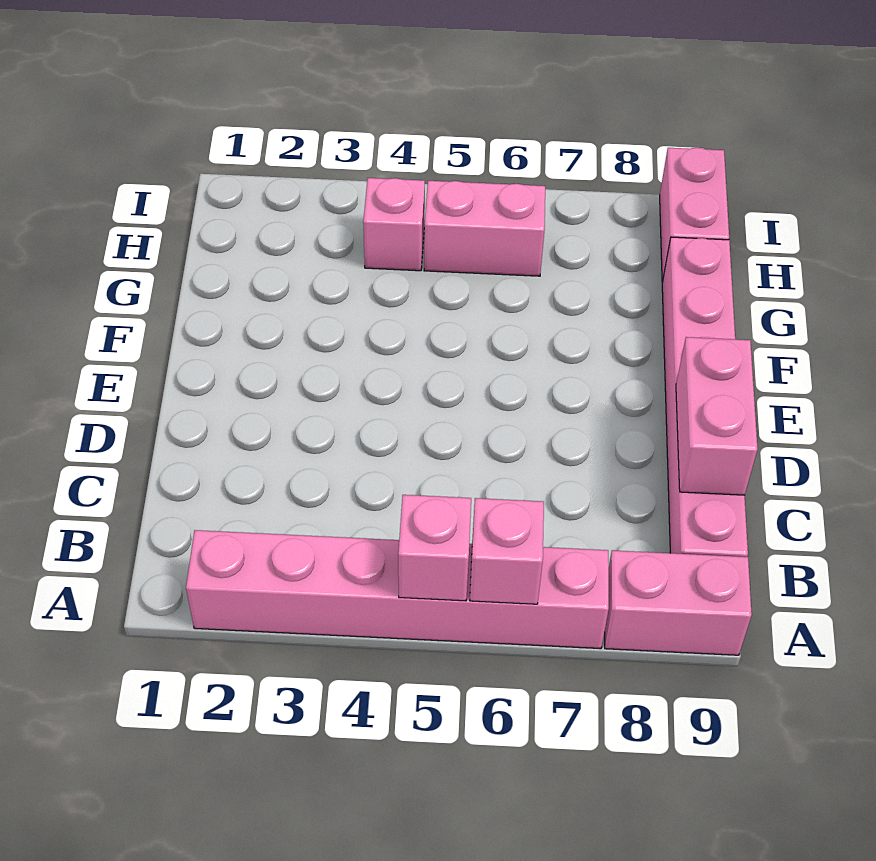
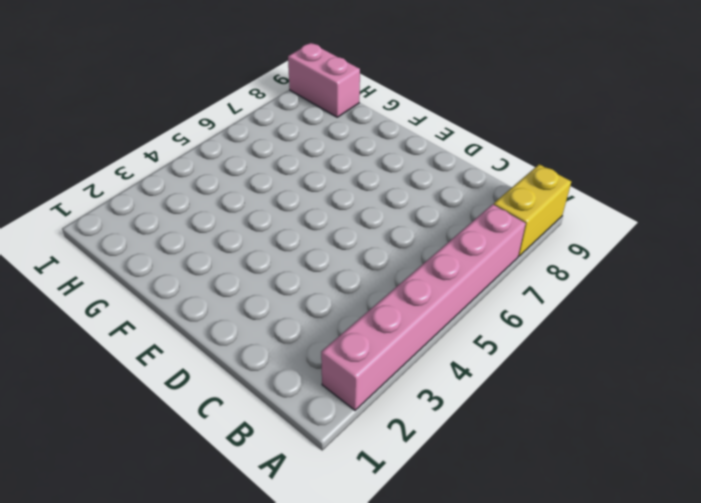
yellow 1x2 brick [494,164,571,256] -> pink 1x2 brick [605,550,752,655]
none -> pink 1x6 brick [662,237,748,557]
none -> pink 1x1 brick [363,178,425,271]

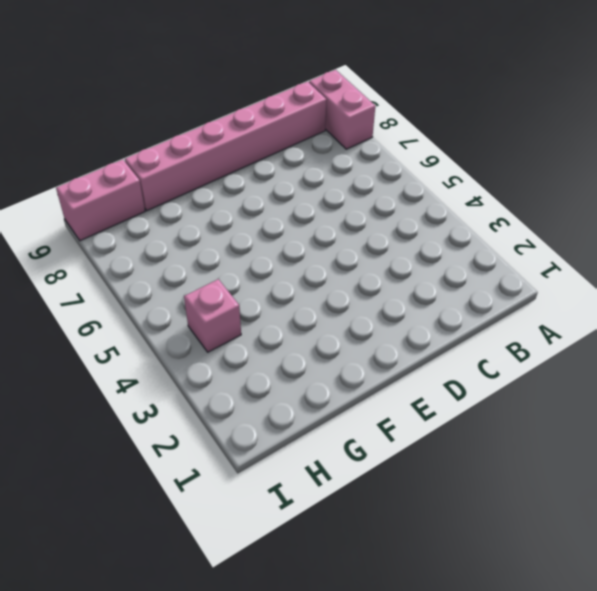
none -> pink 1x6 brick [186,530,609,649]
none -> pink 1x2 brick [424,181,545,276]

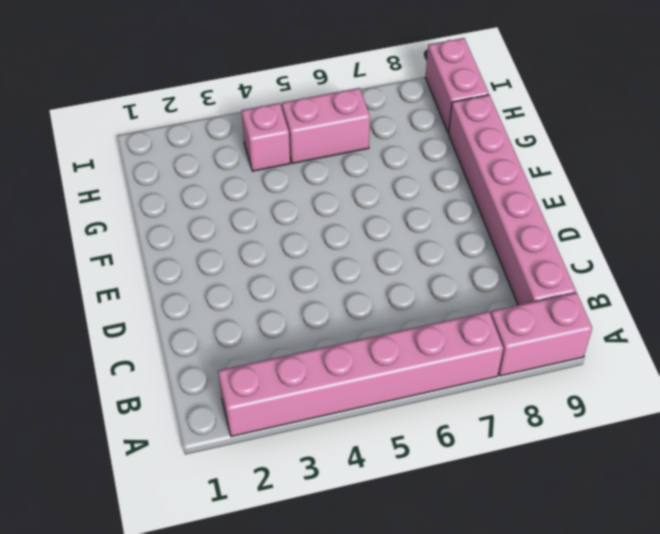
none -> pink 1x1 brick [398,495,471,601]
none -> pink 1x1 brick [470,498,544,604]

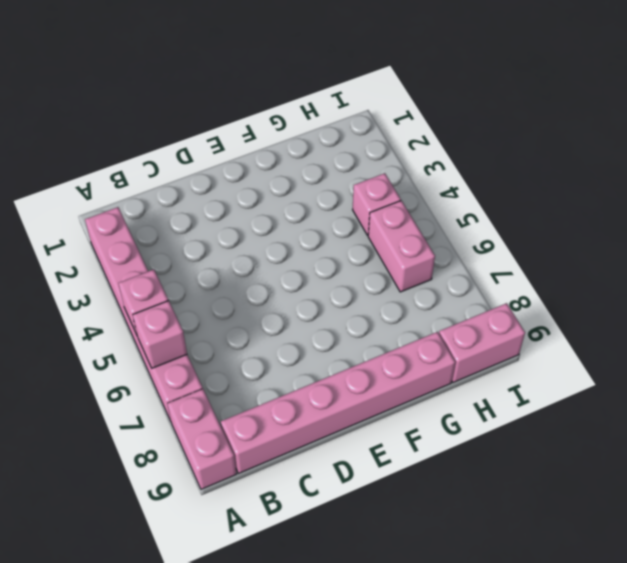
none -> pink 1x2 brick [676,337,758,495]

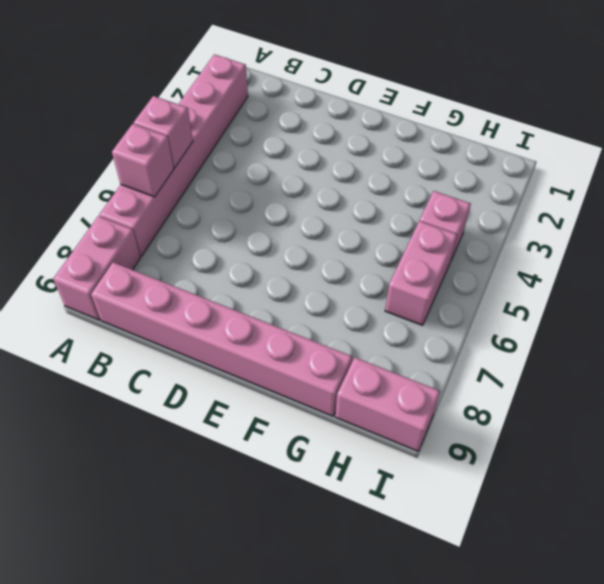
none -> pink 1x2 brick [676,337,758,495]

